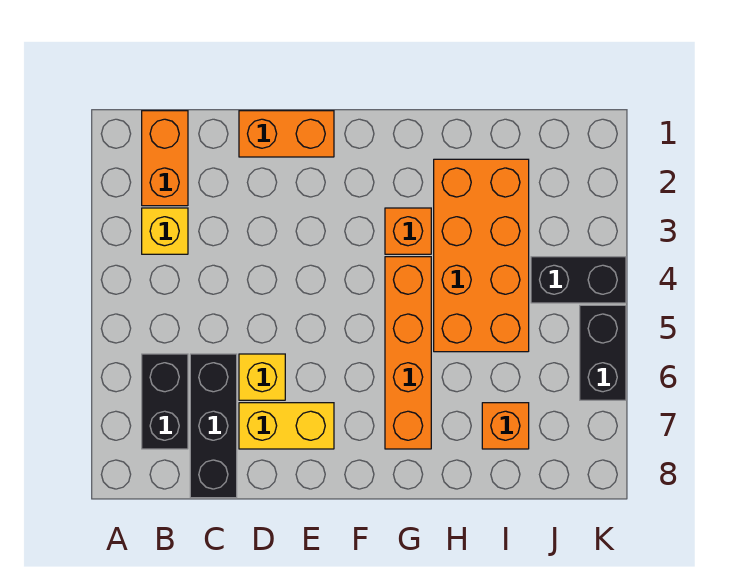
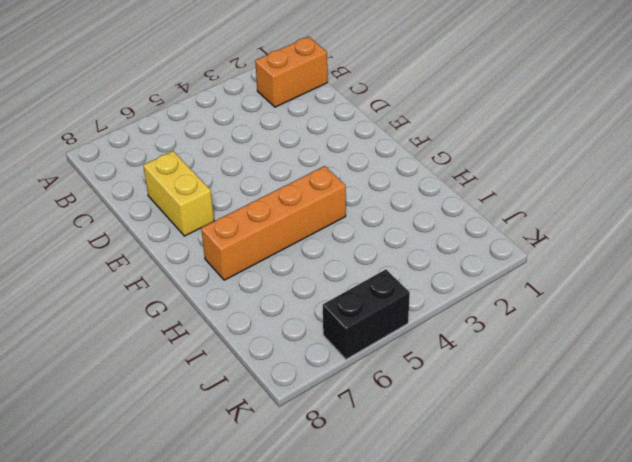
none -> yellow 1x1 brick [142,208,188,254]
none -> black 1x2 brick [142,354,188,449]
none -> black 1x3 brick [190,354,237,498]

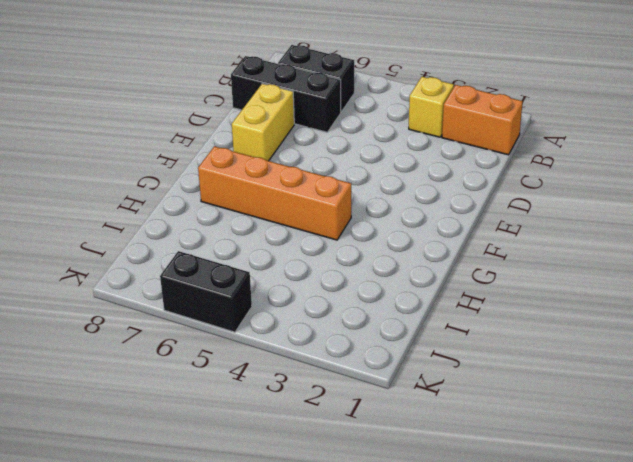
none -> orange 1x2 brick [239,111,334,157]
none -> yellow 1x1 brick [239,354,285,400]
none -> orange 1x1 brick [385,208,431,254]

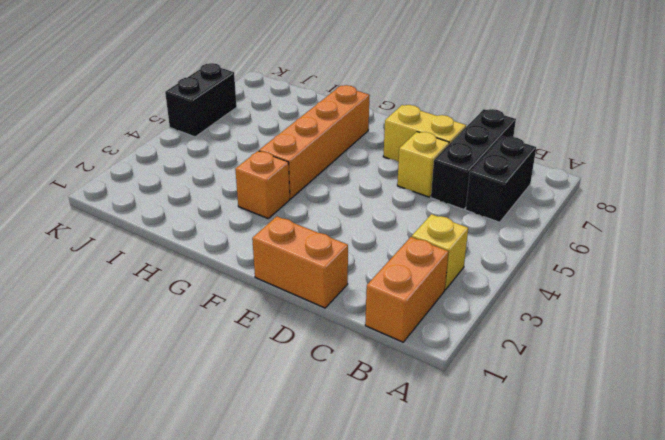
none -> orange 2x4 brick [434,159,529,352]
none -> orange 1x1 brick [482,403,529,449]
none -> black 1x2 brick [531,257,626,303]

